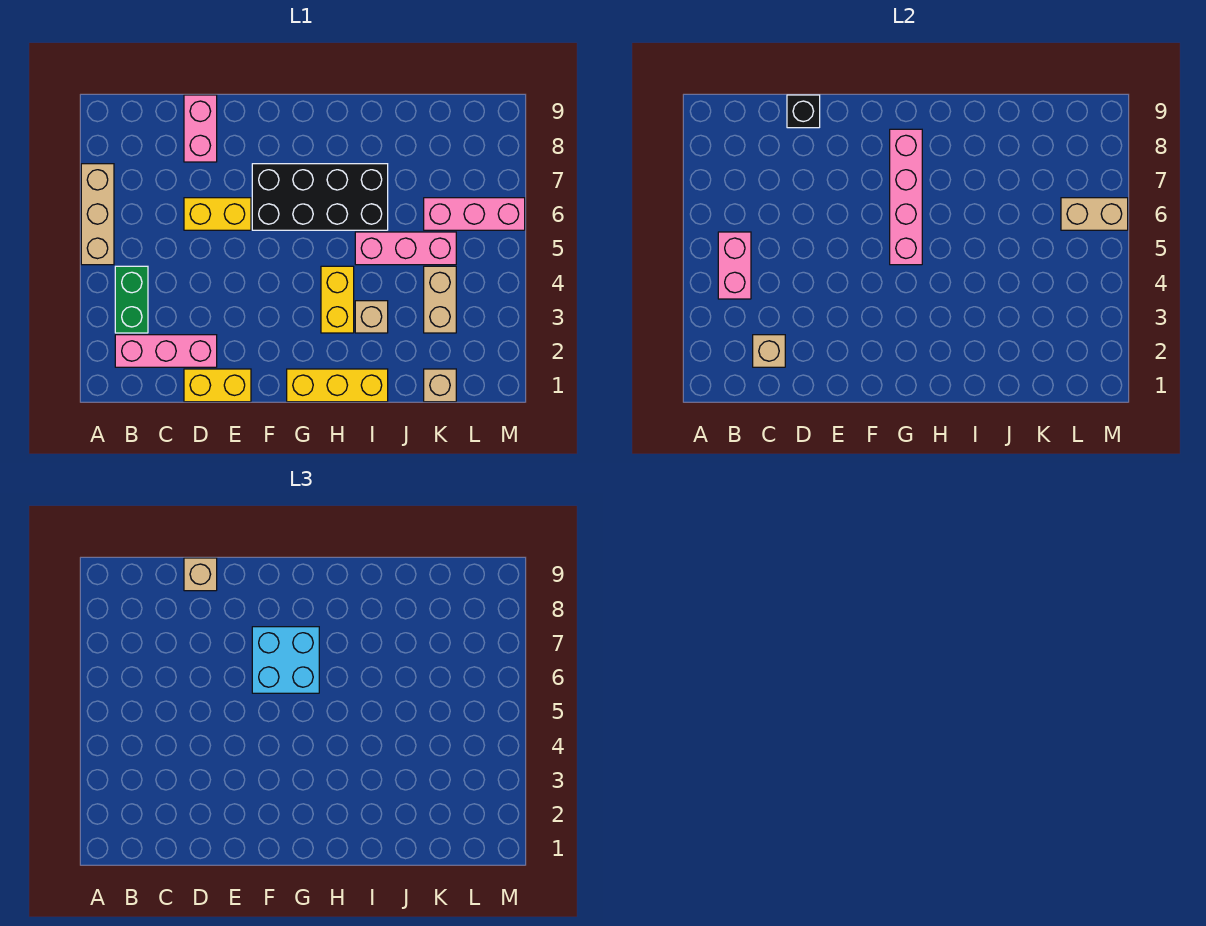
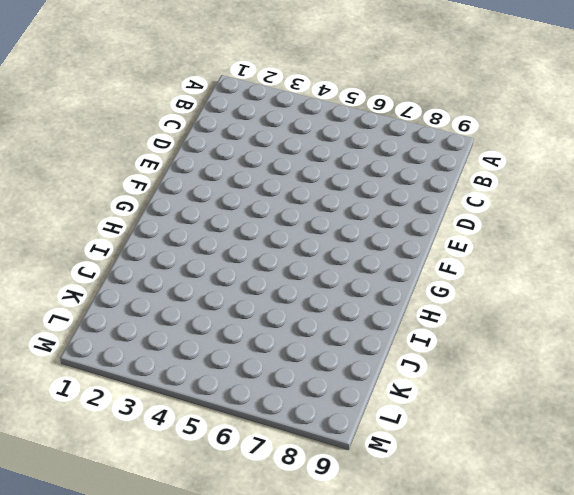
none -> tan 1x3 brick [81,164,114,265]
none -> pink 1x3 brick [115,335,217,367]
none -> green 1x2 brick [115,266,148,333]

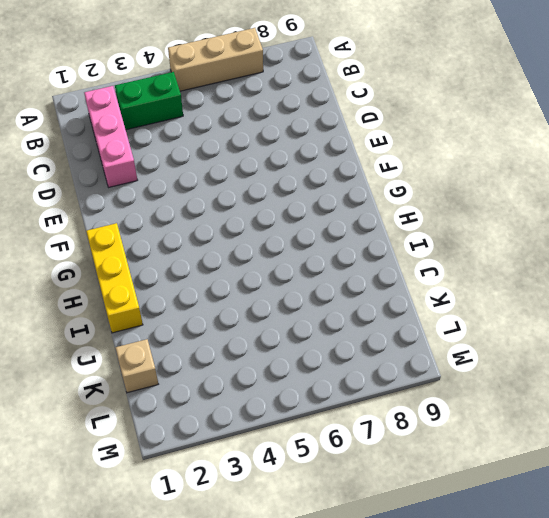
none -> yellow 1x2 brick [184,369,251,402]
none -> yellow 1x2 brick [184,198,251,230]
none -> pink 1x2 brick [184,95,217,162]

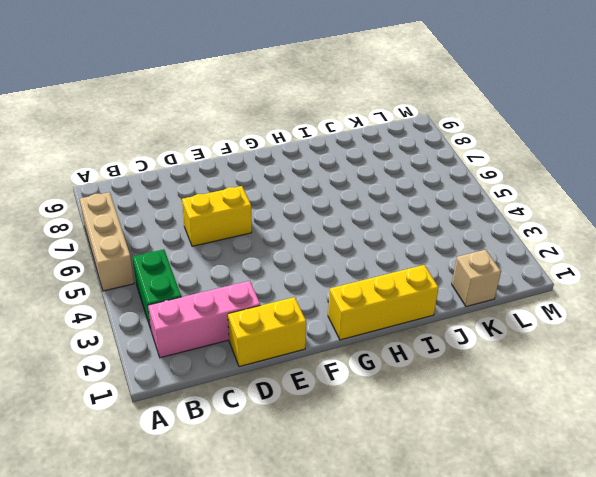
none -> pink 1x2 brick [184,95,217,162]
none -> black 2x4 brick [252,164,388,230]
none -> yellow 1x2 brick [321,266,354,333]

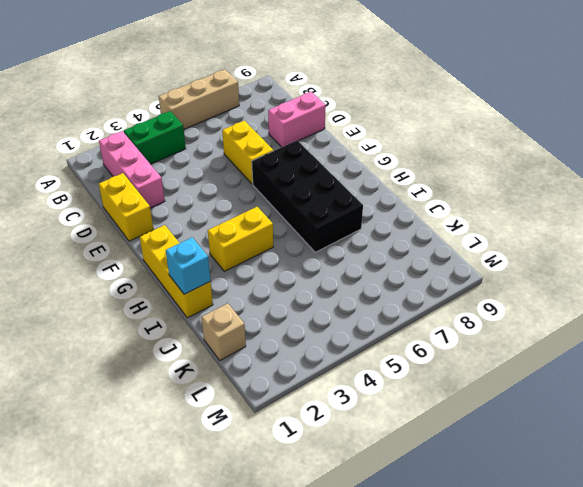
cyan 1x1 brick [166,237,210,294] -> none
none -> tan 1x1 brick [355,301,388,333]
none -> pink 1x3 brick [355,232,456,265]
none -> tan 1x2 brick [424,266,456,333]

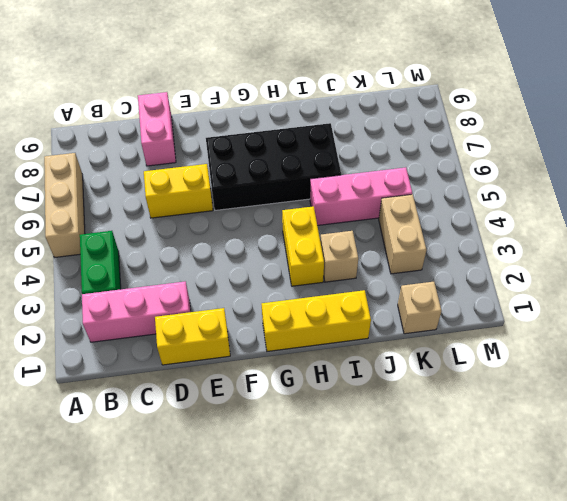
none -> pink 1x3 brick [424,198,525,230]
none -> pink 1x2 brick [718,232,751,299]
none -> tan 1x1 brick [753,335,785,367]

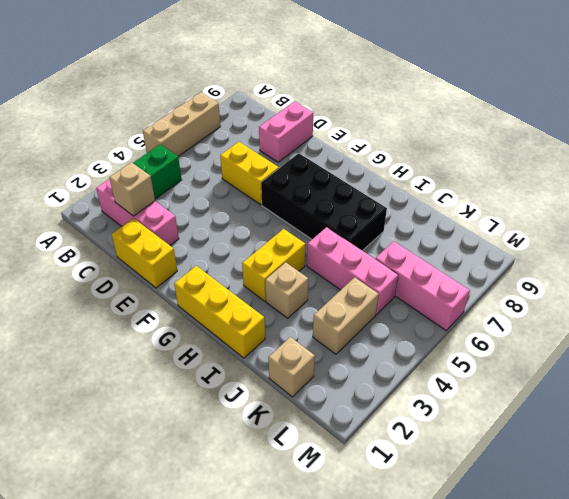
none -> pink 1x2 brick [718,232,751,299]
none -> black 1x1 brick [787,95,820,128]
none -> pink 1x4 brick [890,129,922,265]

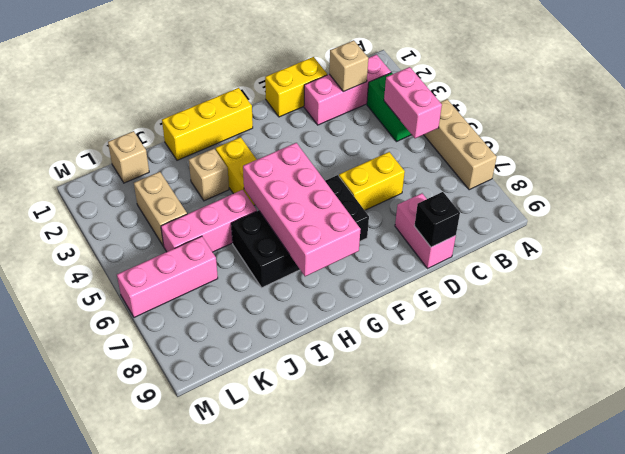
pink 2x4 brick [243,143,361,276] -> pink 1x4 brick [890,129,922,265]
none -> tan 1x2 brick [1061,198,1128,230]
none -> tan 1x1 brick [184,558,217,591]
none -> cyan 2x2 brick [252,627,319,693]

